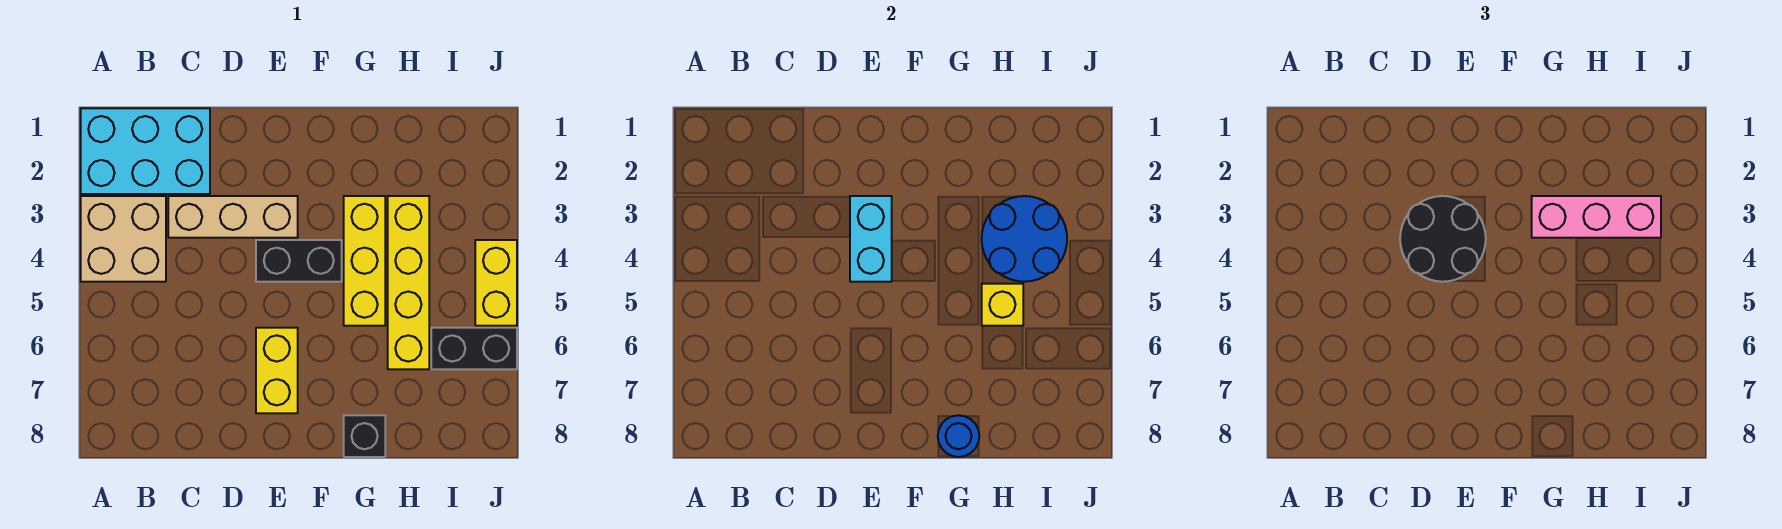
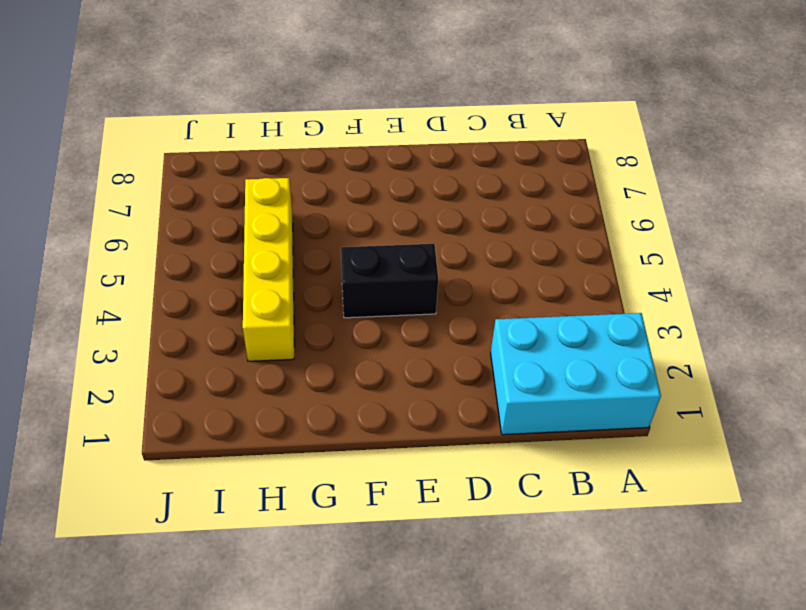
none -> tan 2x2 brick [81,196,166,282]
none -> tan 1x3 brick [168,196,298,238]
none -> yellow 1x2 brick [256,328,298,413]

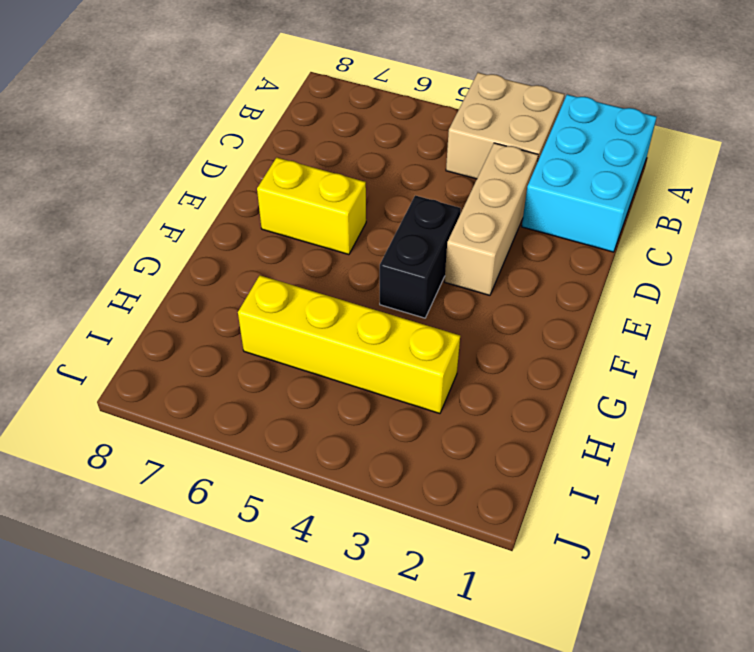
none -> yellow 1x3 brick [344,196,385,326]
none -> black 1x1 brick [344,415,385,457]
none -> black 1x2 brick [431,328,517,369]

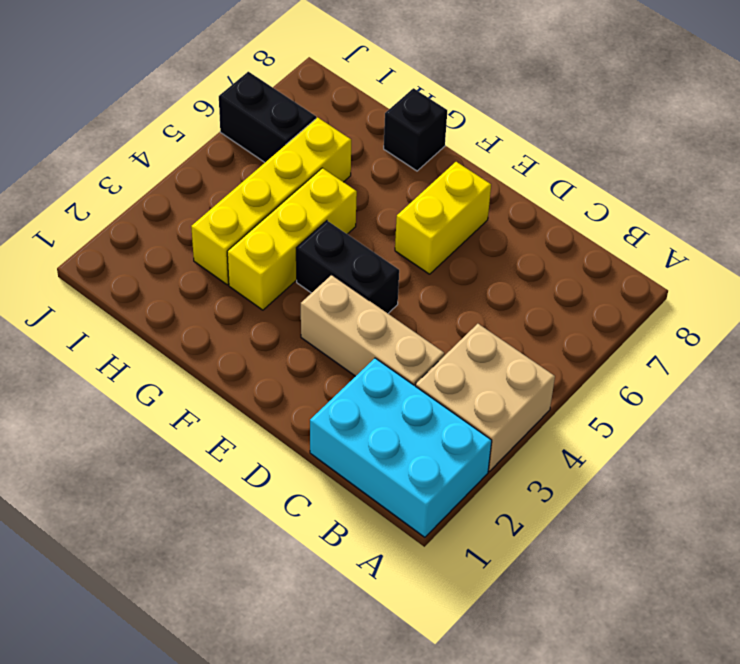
none -> yellow 1x2 brick [475,240,517,326]
none -> cyan 1x2 brick [850,196,892,282]
none -> blue 1x1 round brick [938,415,979,457]

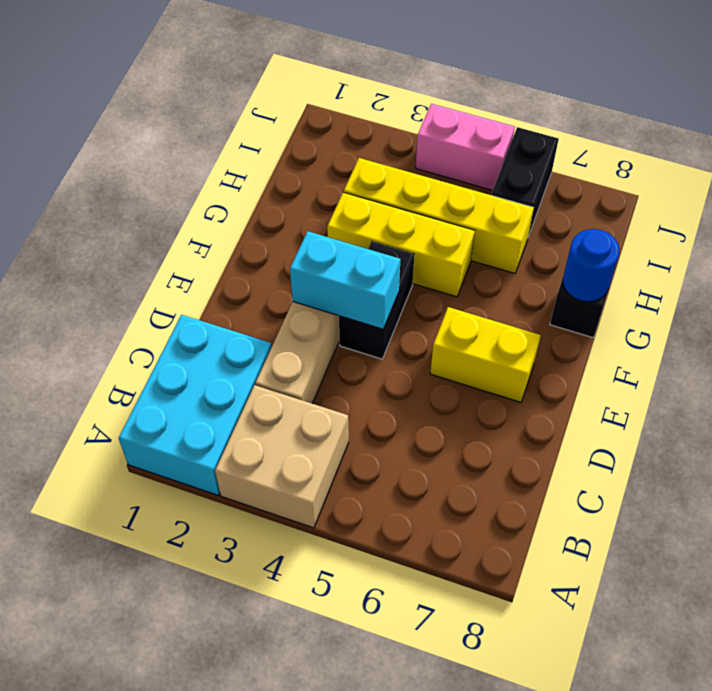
pink 1x2 brick [416,104,515,190] -> yellow 1x2 brick [475,240,517,326]
none -> blue 2x2 round brick [982,196,1067,282]
none -> yellow 1x1 brick [982,284,1023,326]
none -> black 2x2 round brick [1400,196,1486,282]

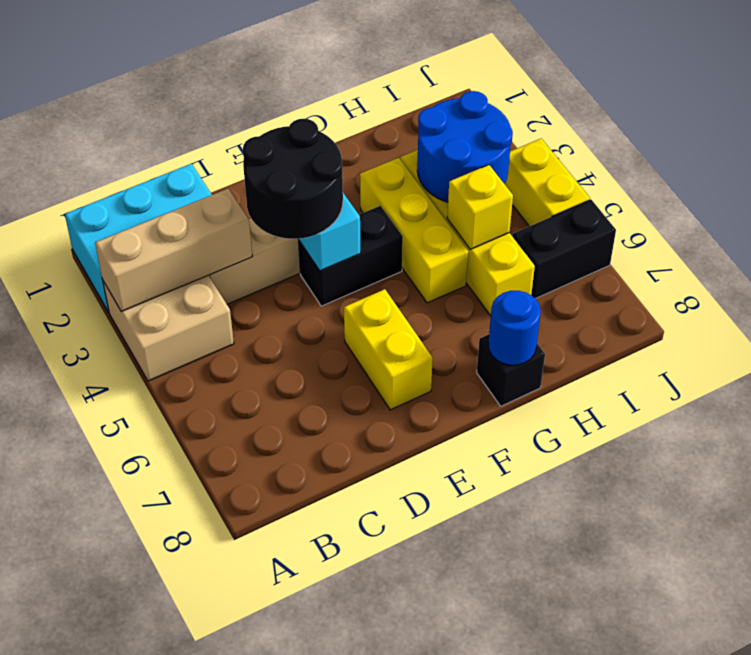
tan 1x3 brick [95,189,252,311] -> none
none -> pink 1x3 brick [1532,196,1661,238]

